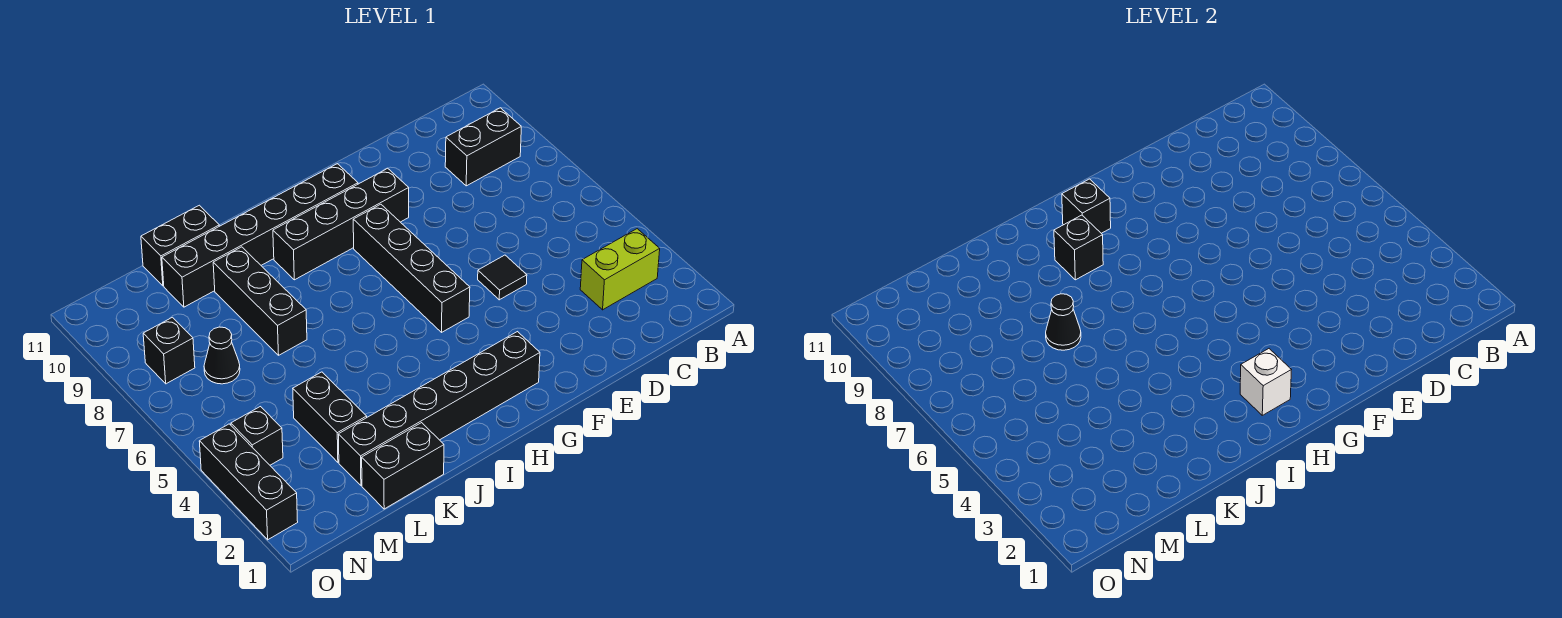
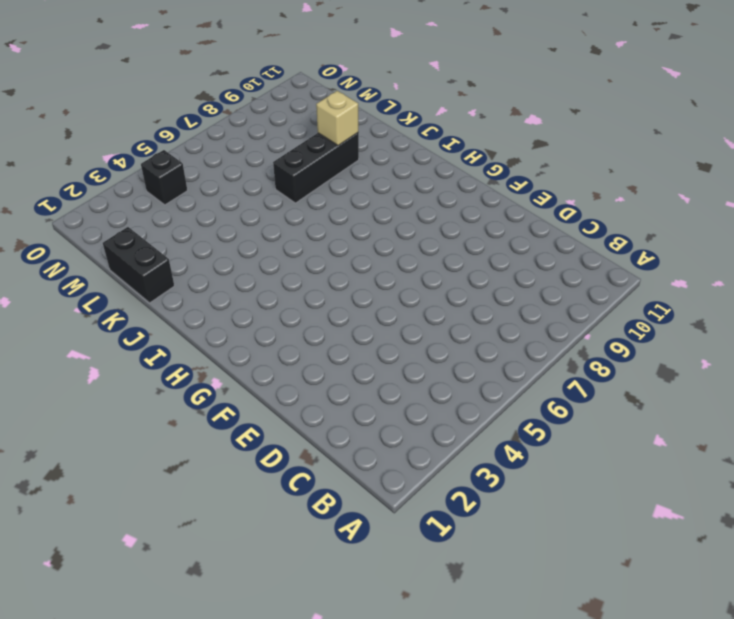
tan 1x1 brick [316,91,358,146] -> none
none -> lime 1x2 brick [580,229,660,310]
none -> black 1x2 brick [445,108,521,186]
none -> black 1x1 tile [478,255,527,300]

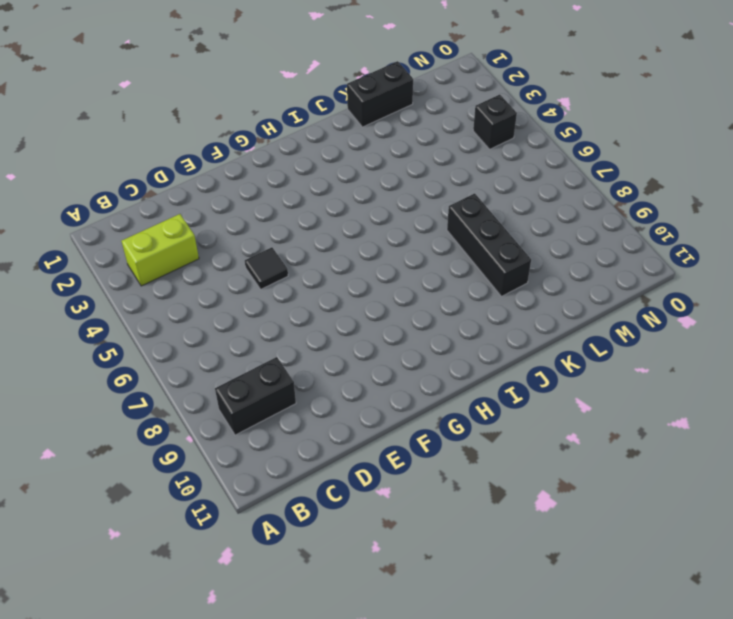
none -> black 1x4 brick [273,168,409,280]
none -> black 1x6 brick [339,332,540,485]
none -> black 1x4 brick [353,204,470,332]

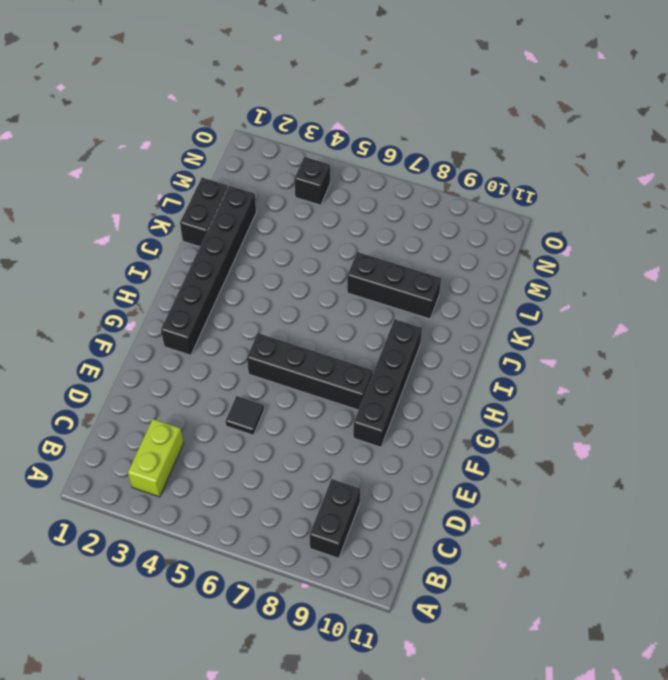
none -> black 1x6 brick [162,164,358,307]
none -> black 1x2 brick [141,205,219,286]
none -> black 1x2 brick [293,372,367,462]

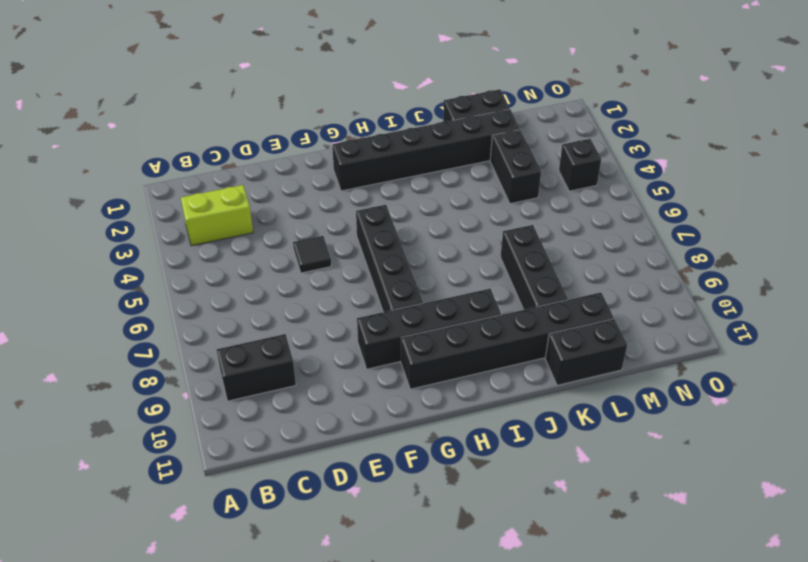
none -> black 1x1 cone [204,327,240,384]
none -> black 1x1 brick [143,317,195,384]
none -> black 1x3 brick [199,424,298,540]

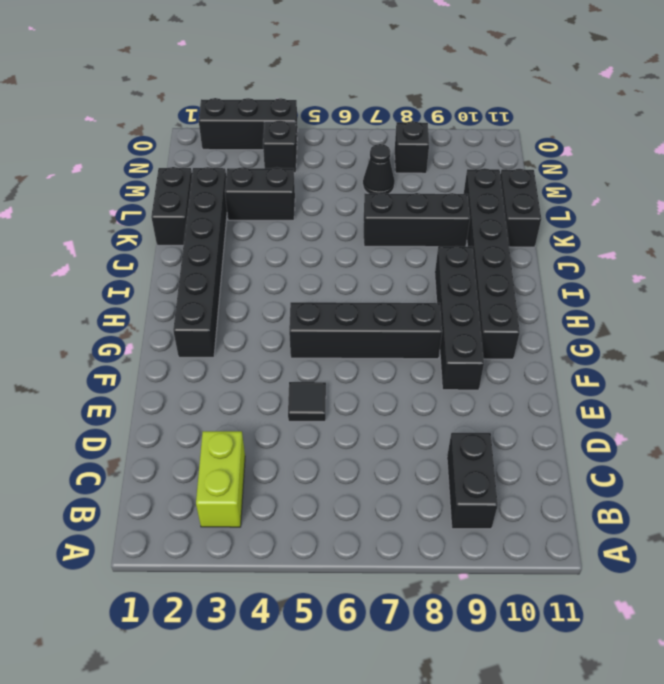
none -> white 1x1 brick [1240,349,1291,415]
none -> black 1x1 brick [1062,179,1111,233]
none -> black 1x1 brick [1054,215,1103,280]

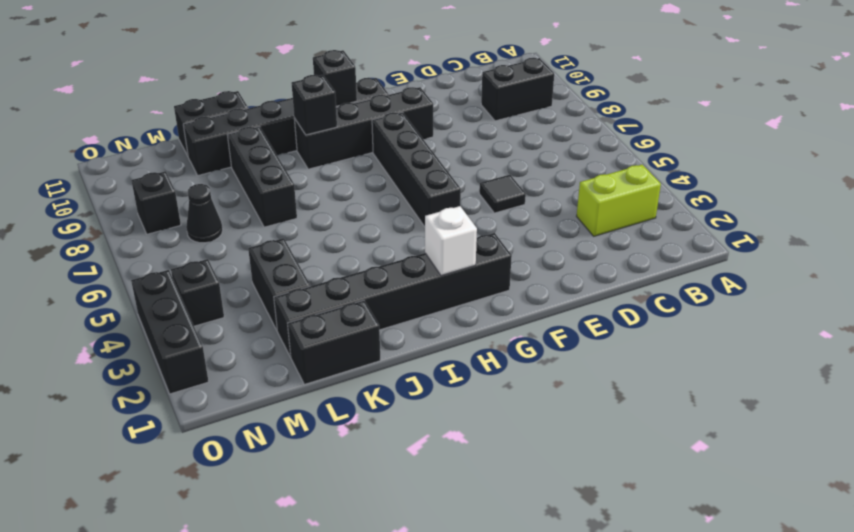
none -> black 1x1 cone [1046,294,1081,350]

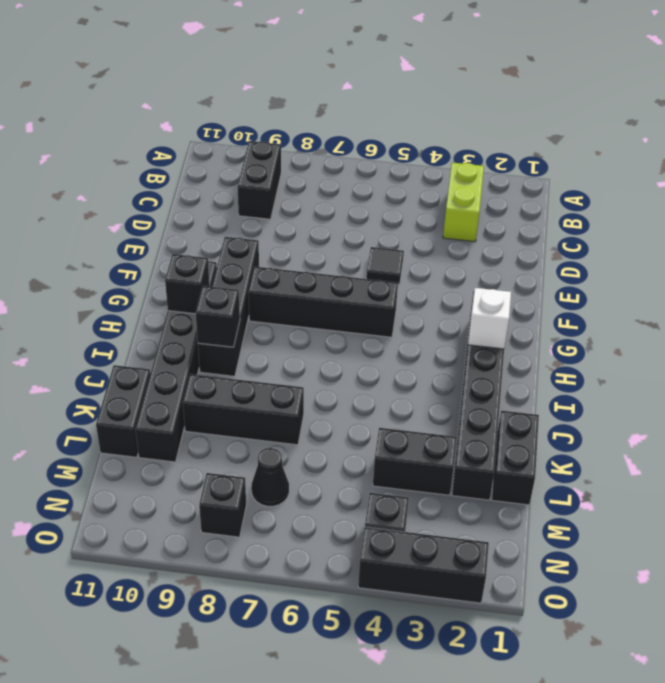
none -> black 1x1 cone [1046,294,1081,350]

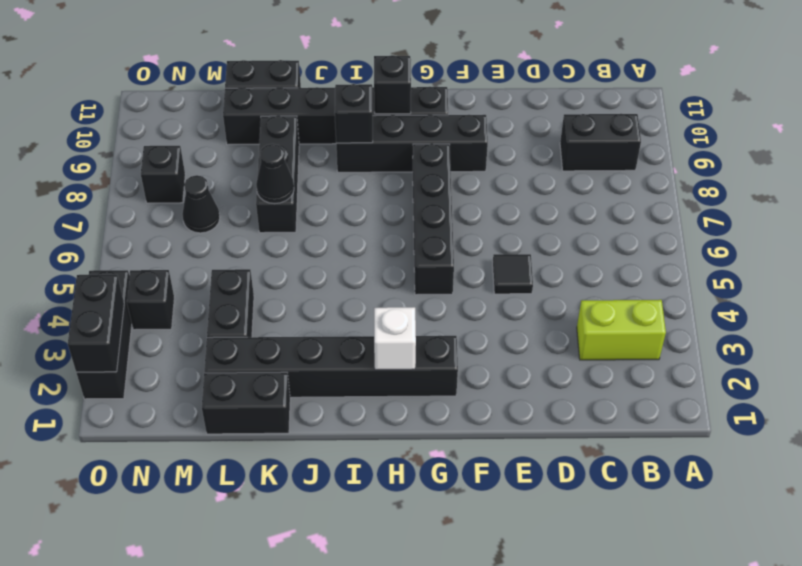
black 1x2 brick [68,275,124,372] -> none

